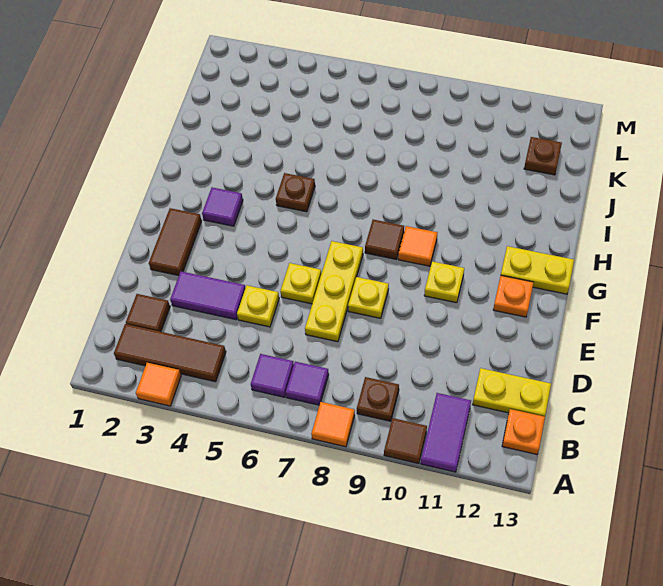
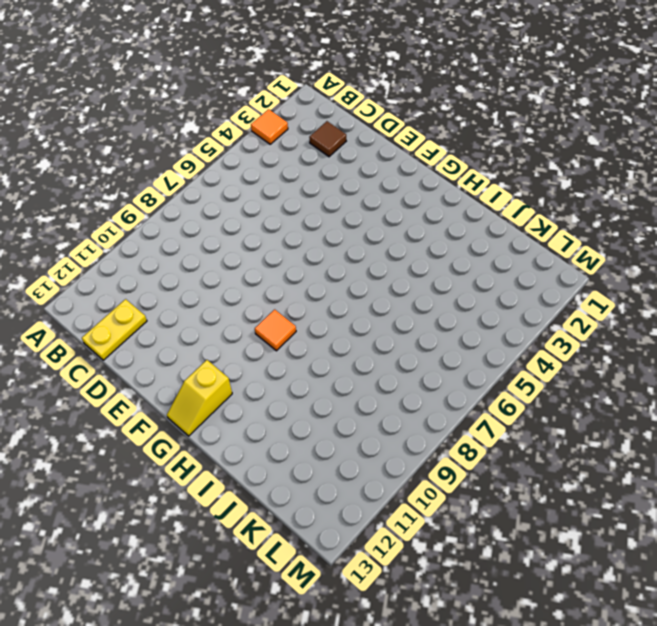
yellow 1x2 slope [167,360,232,436] -> yellow 1x2 plate [501,246,574,294]
none -> orange 1x1 tile [311,402,355,447]
none -> brown 1x1 tile [384,418,427,464]
none -> purple 1x2 tile [421,393,471,472]

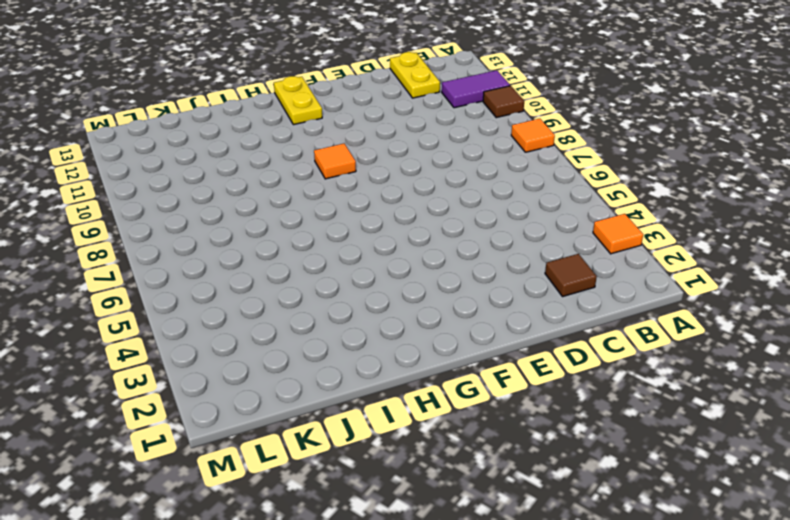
none -> brown 1x3 tile [114,324,226,382]
none -> purple 1x1 tile [251,354,294,397]
none -> purple 1x1 tile [286,362,329,405]

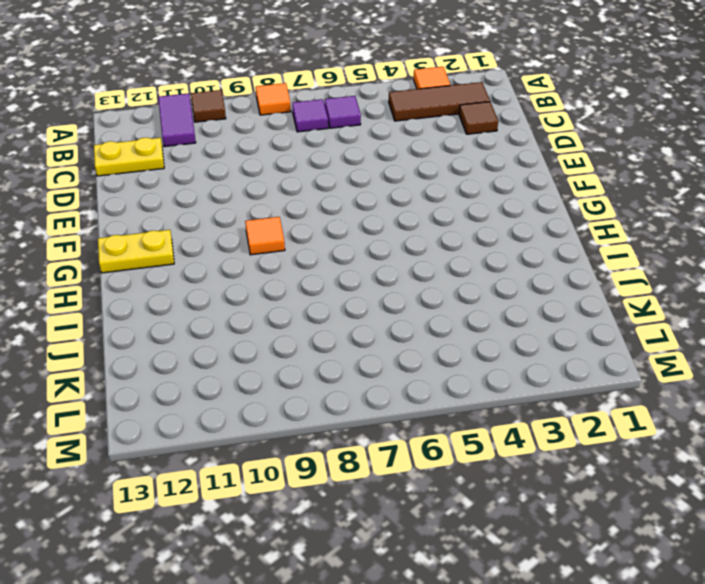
none -> brown 1x1 plate [357,377,399,421]
none -> orange 1x1 plate [502,409,545,454]
none -> purple 1x2 tile [170,271,245,320]

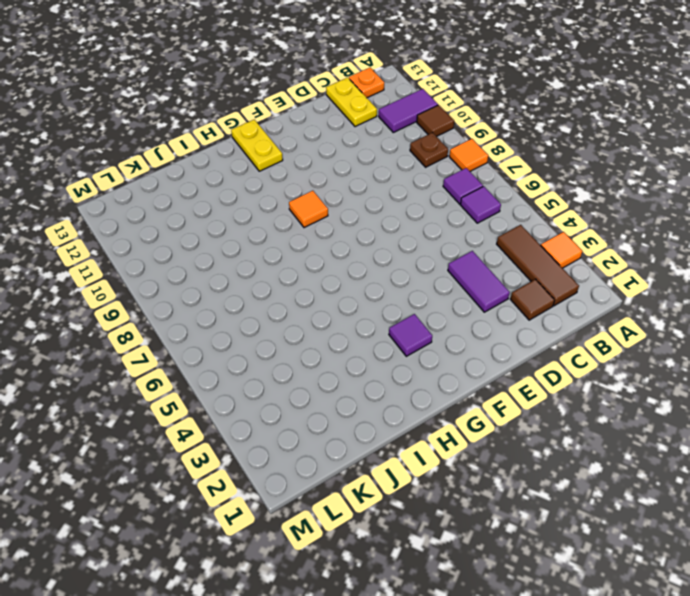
none -> yellow 1x1 plate [237,285,279,327]
none -> yellow 1x3 plate [305,241,363,342]
none -> brown 1x2 tile [149,208,202,276]

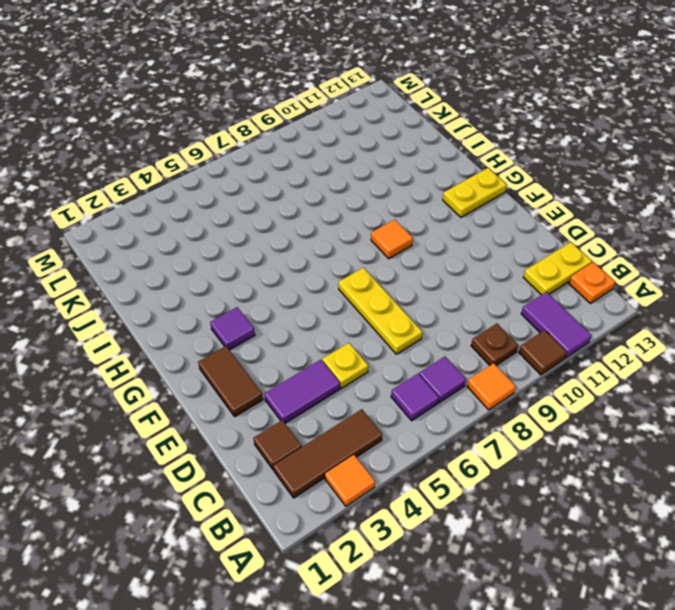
none -> yellow 1x1 plate [280,263,321,304]
none -> yellow 1x1 plate [348,277,389,318]
none -> yellow 1x1 plate [424,262,464,303]

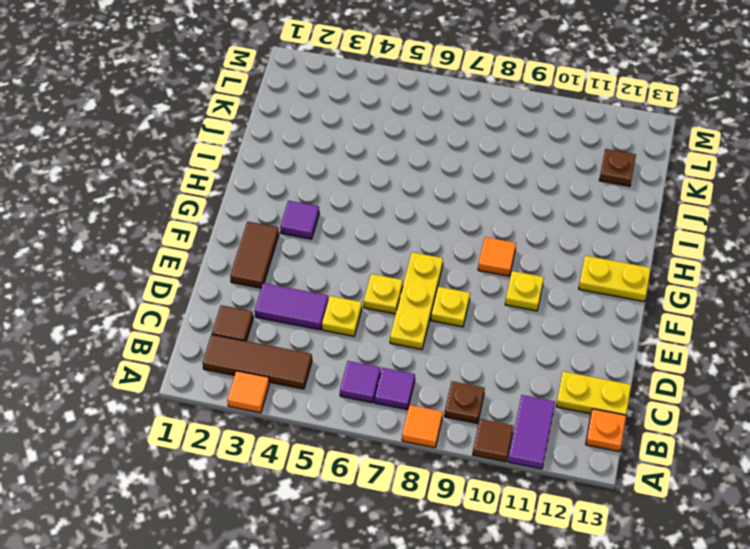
none -> orange 1x1 plate [493,276,534,317]
none -> brown 1x1 tile [365,220,404,259]
none -> brown 1x1 plate [276,173,315,212]

